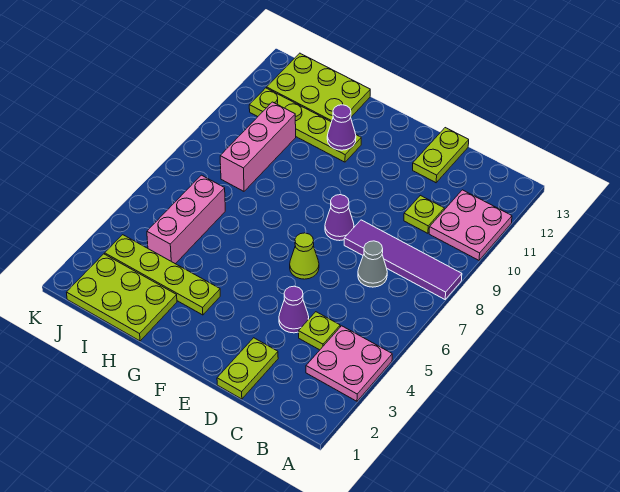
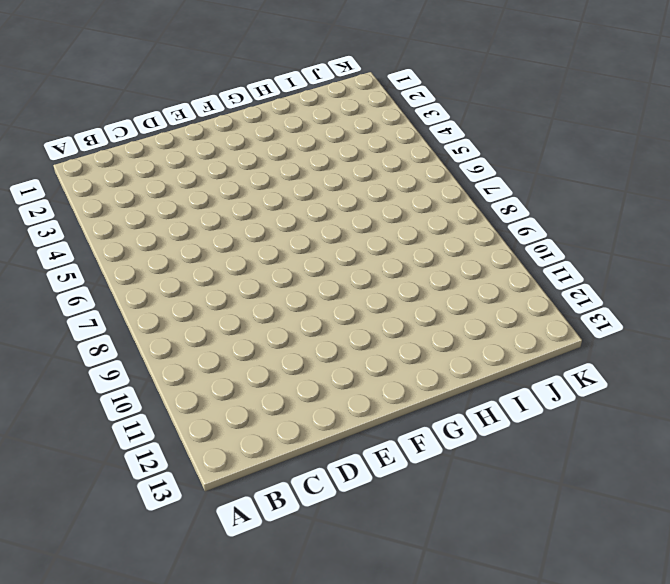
none -> pink 2x2 plate [306,326,392,401]
none -> purple 1x4 tile [344,220,462,299]
none -> pink 2x2 plate [429,190,512,260]

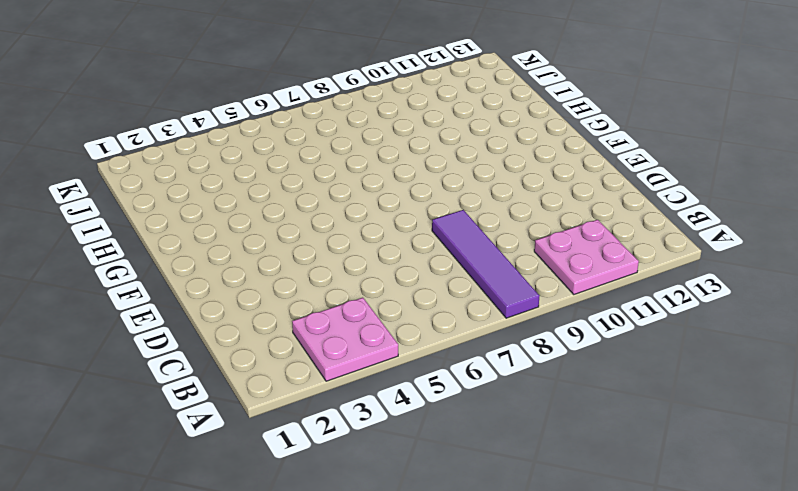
none -> lime 1x1 plate [299,312,340,350]
none -> grey 1x1 cone [358,241,387,287]
none -> lime 1x1 plate [404,195,444,233]

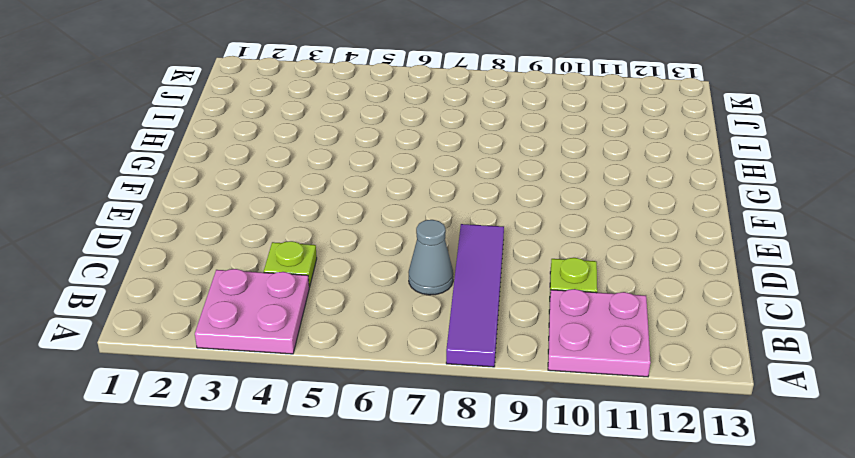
none -> lime 1x2 plate [217,338,278,399]
none -> purple 1x1 cone [279,286,309,333]
none -> lime 1x2 plate [413,128,469,183]

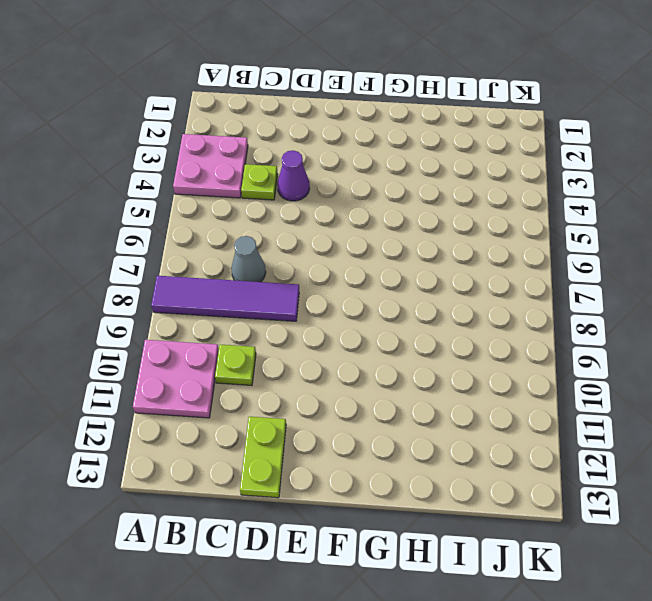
none -> lime 1x2 plate [217,338,278,399]
none -> lime 1x1 cone [290,233,319,279]
none -> purple 1x1 cone [325,195,354,241]

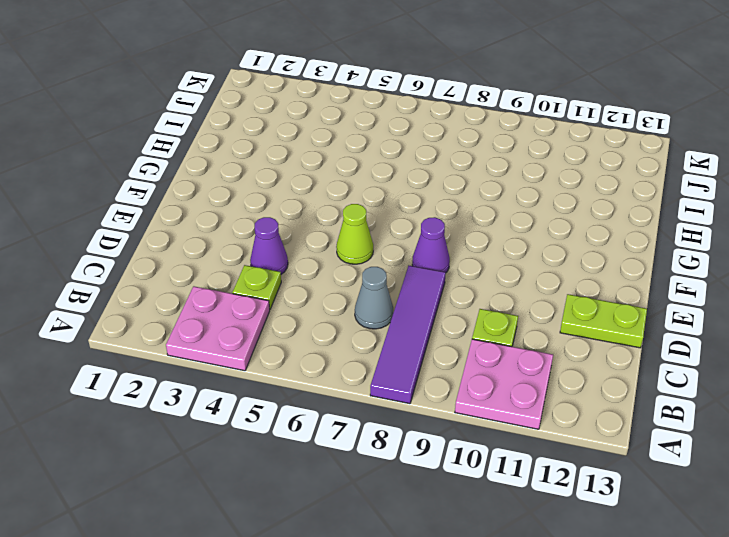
none -> lime 1x2 plate [217,338,278,399]
none -> lime 1x4 plate [105,235,220,315]
none -> lime 1x4 plate [249,88,361,162]

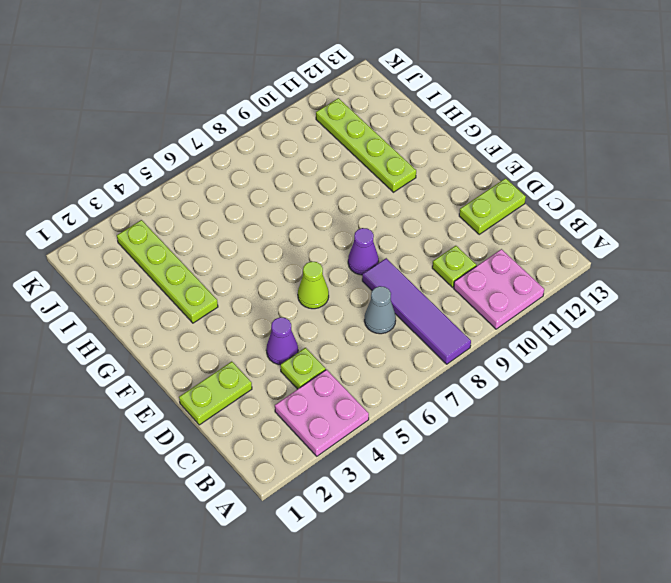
none -> lime 2x3 plate [66,254,177,341]
none -> lime 2x3 plate [267,53,370,122]
none -> pink 1x3 brick [147,175,225,264]

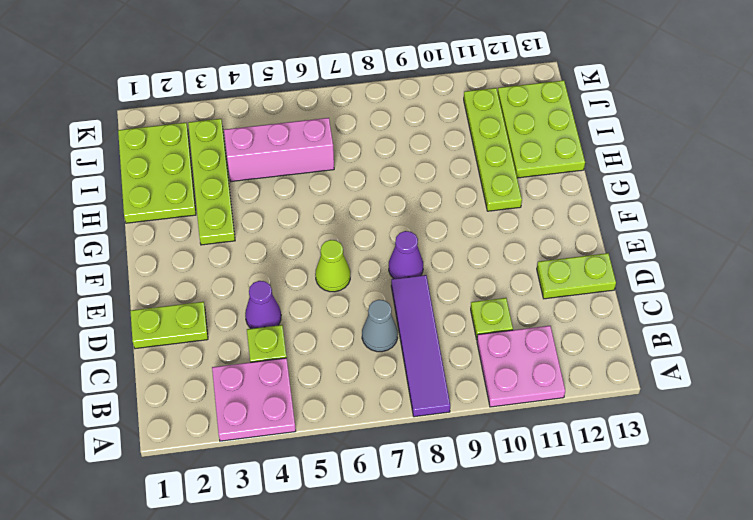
none -> pink 1x3 brick [220,102,296,191]
none -> purple 1x1 cone [327,105,356,150]

